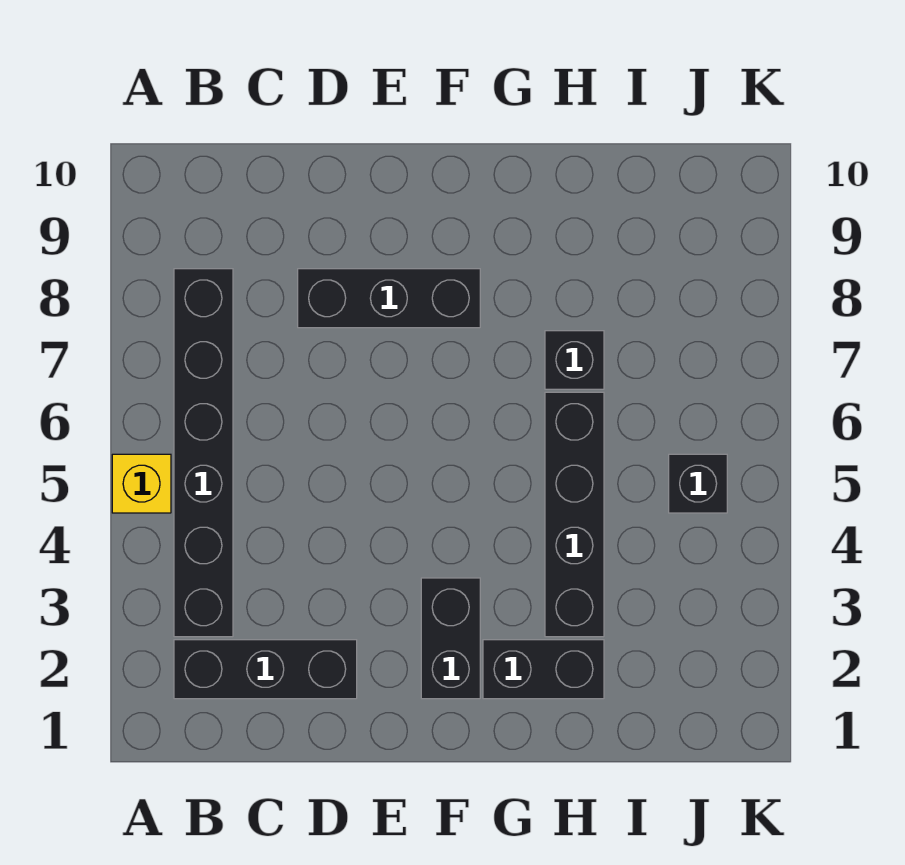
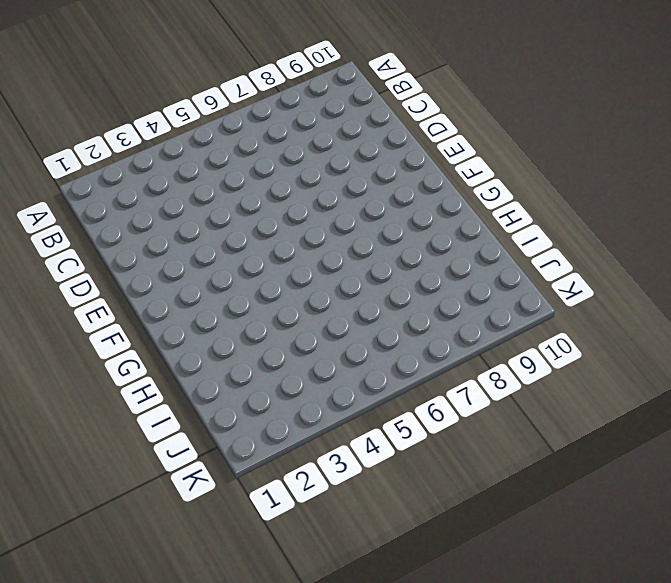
none -> yellow 1x1 brick [112,454,171,513]
none -> black 1x3 brick [174,640,357,699]

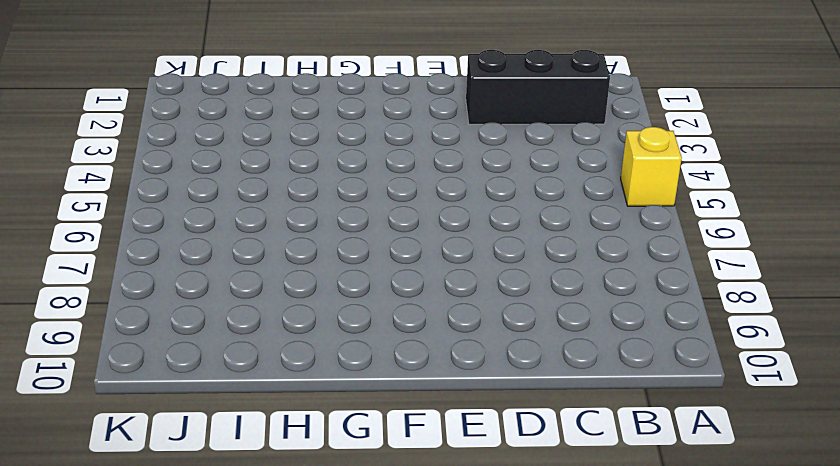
none -> black 1x6 brick [174,269,233,637]
none -> black 1x3 brick [298,269,480,328]

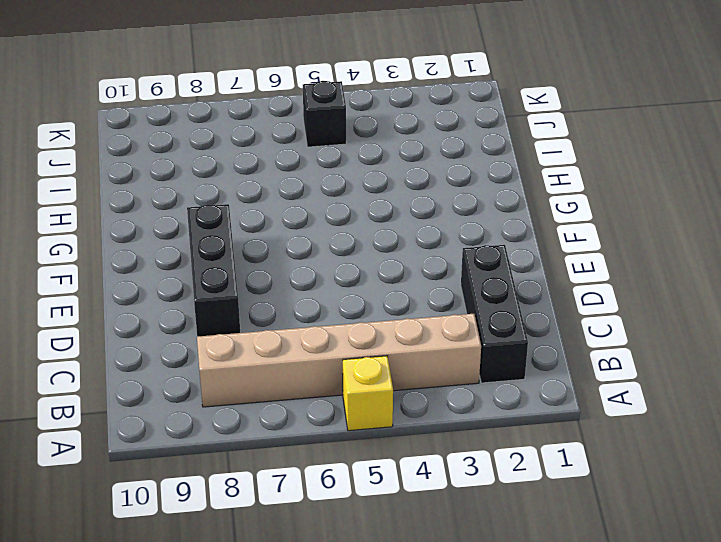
tan 1x6 brick [197,314,481,407] -> black 1x6 brick [174,269,233,637]
none -> black 1x2 brick [421,578,480,699]
none -> black 1x2 brick [483,640,604,699]

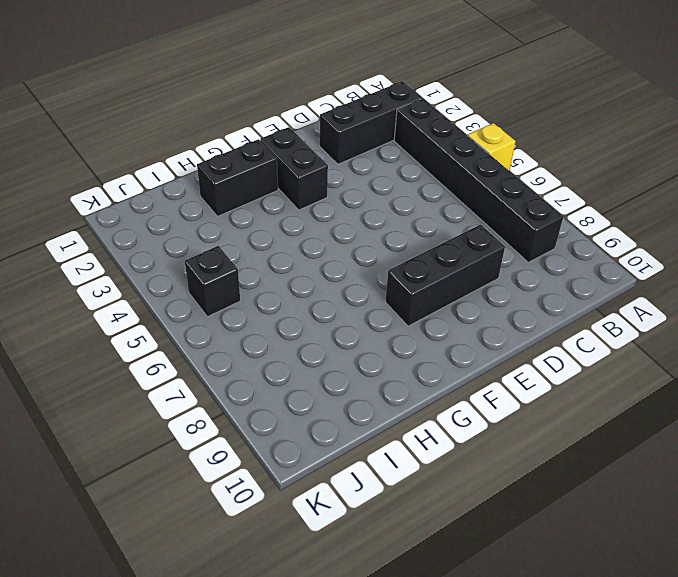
none -> black 1x4 brick [545,392,604,637]
none -> black 1x1 brick [545,331,604,389]

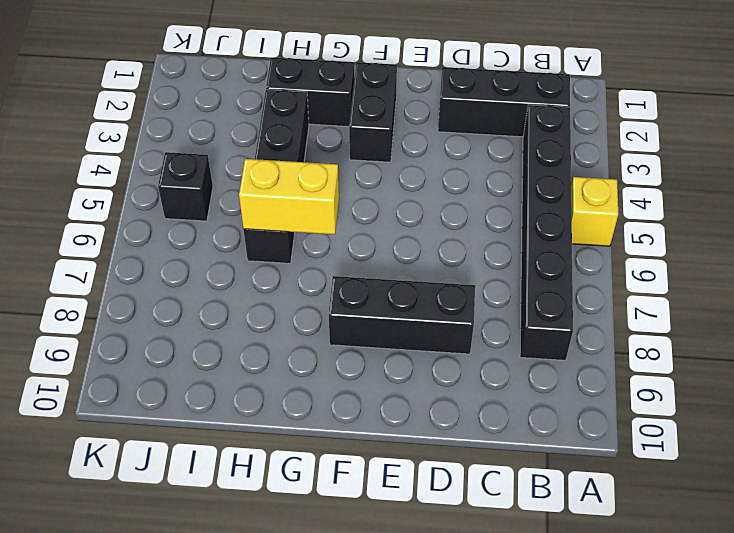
yellow 1x2 brick [239,159,339,235] -> none
none -> black 1x1 brick [545,331,604,389]

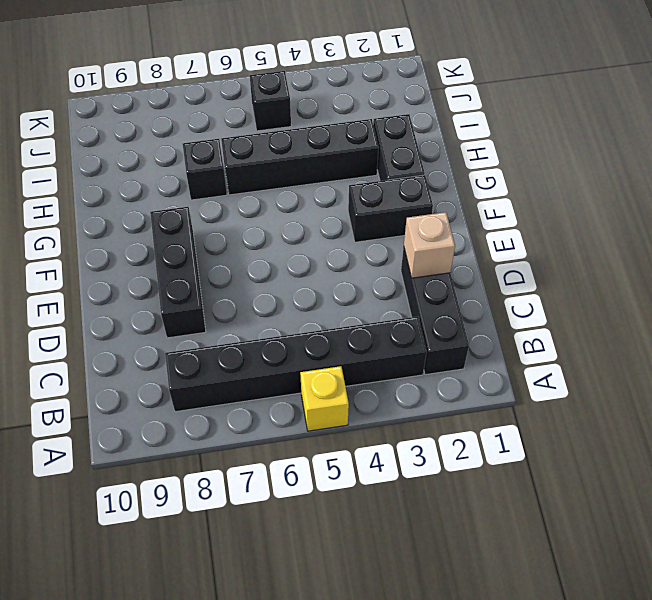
tan 1x1 brick [404,212,455,278] -> none

